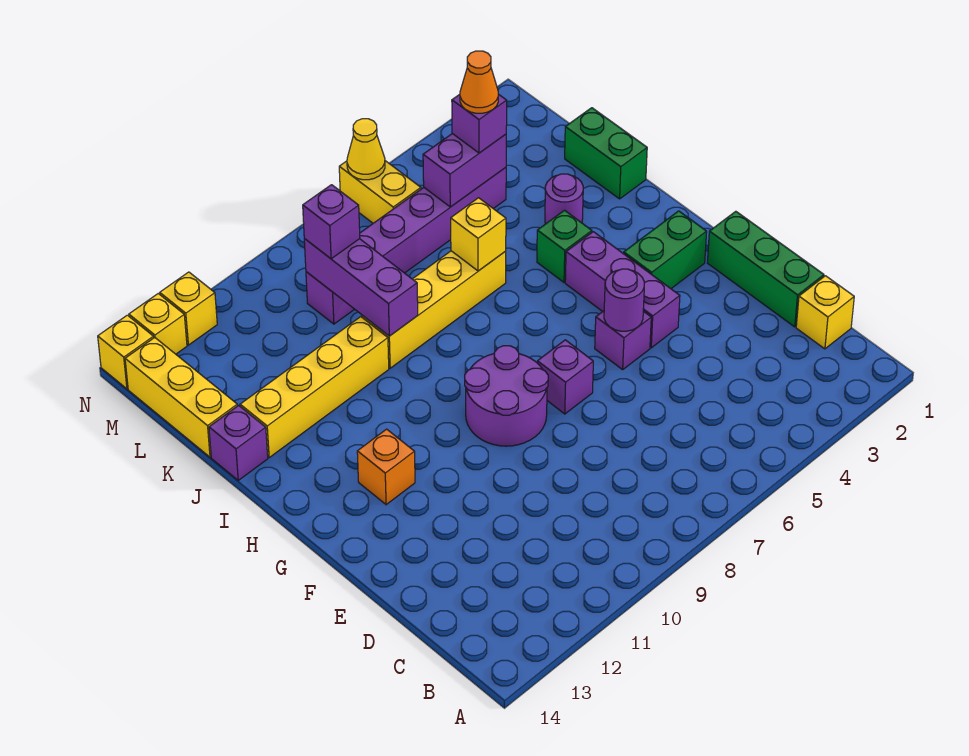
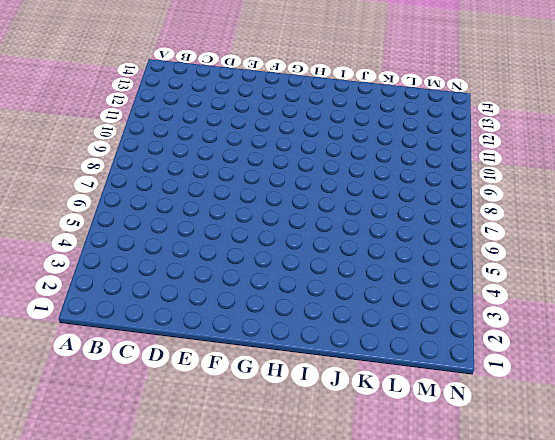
none -> yellow 1x1 brick [796,276,854,349]
none -> green 1x3 brick [707,211,824,327]
none -> purple 1x3 brick [565,232,680,348]

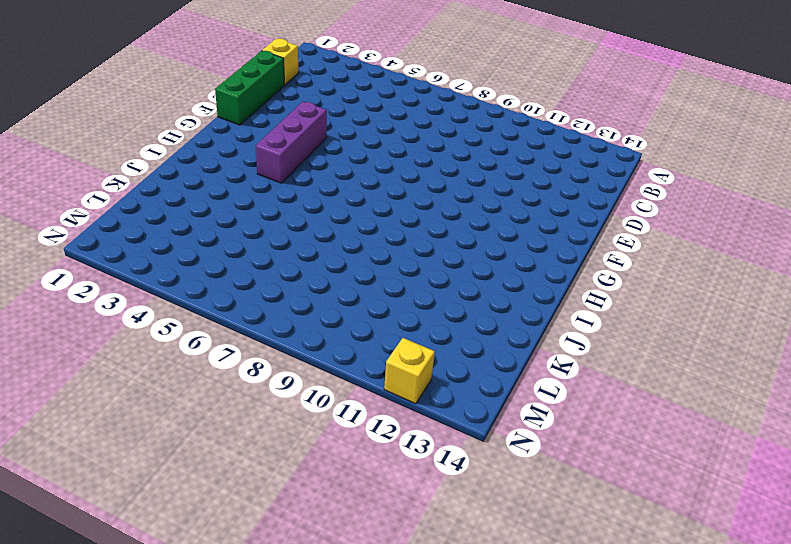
none -> purple 1x1 brick [595,311,651,370]
none -> purple 1x1 brick [537,340,593,414]
none -> purple 2x2 round brick [465,346,548,446]

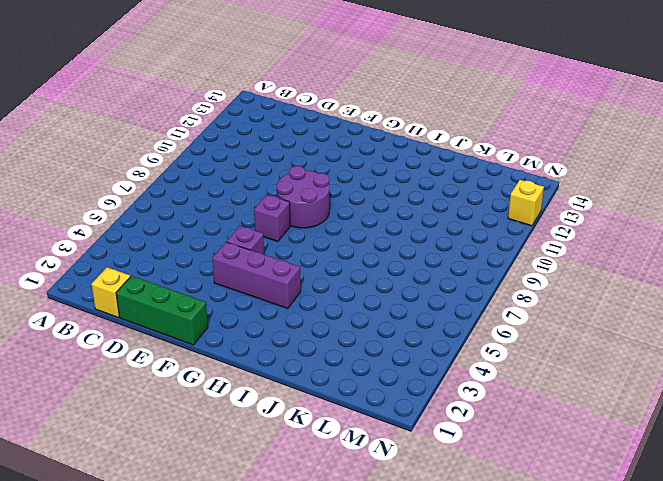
none -> green 1x2 brick [624,211,707,288]
none -> orange 1x1 brick [357,429,415,505]
none -> green 1x1 brick [537,210,592,282]

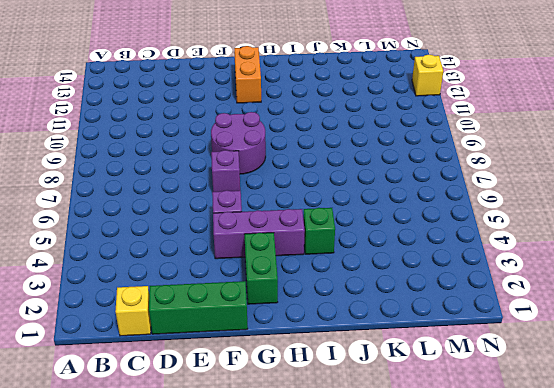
orange 1x2 brick [234,46,261,103] -> orange 1x1 brick [357,429,415,505]
none -> green 1x2 brick [565,108,647,199]
none -> purple 1x1 round brick [545,174,583,224]
none -> yellow 1x4 brick [362,251,506,368]

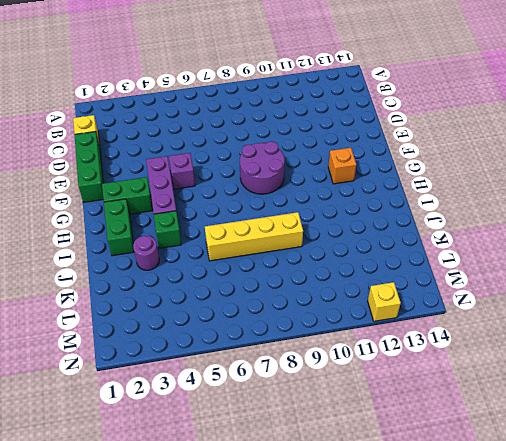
green 1x2 brick [104,199,134,256] -> green 1x2 brick moved to [565,108,647,199]
none -> purple 1x1 brick [537,340,593,414]
none -> yellow 1x4 brick [240,317,389,457]
none -> purple 1x1 brick [209,405,268,480]

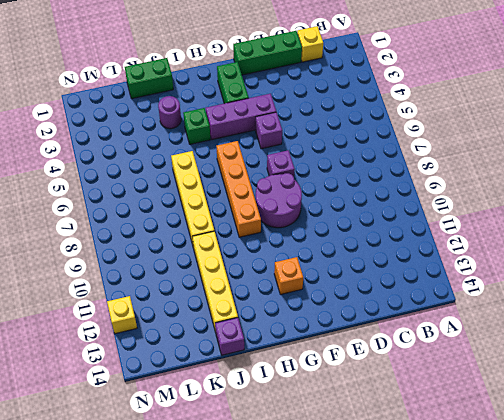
orange 1x4 brick [216,141,261,237] -> none
none -> yellow 1x3 brick [125,337,237,457]
none -> purple 1x6 brick [306,167,506,324]
none -> yellow 1x2 brick [339,161,421,223]

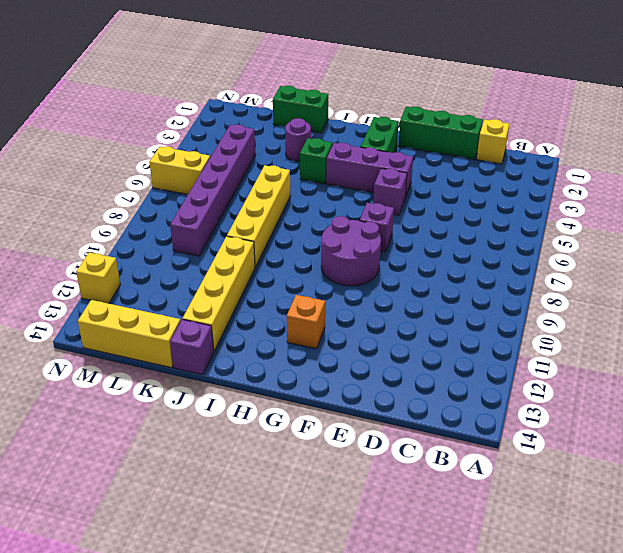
none -> yellow 1x1 brick [129,294,187,354]
none -> yellow 1x1 brick [98,315,154,389]
none -> purple 1x1 round brick [604,269,644,331]

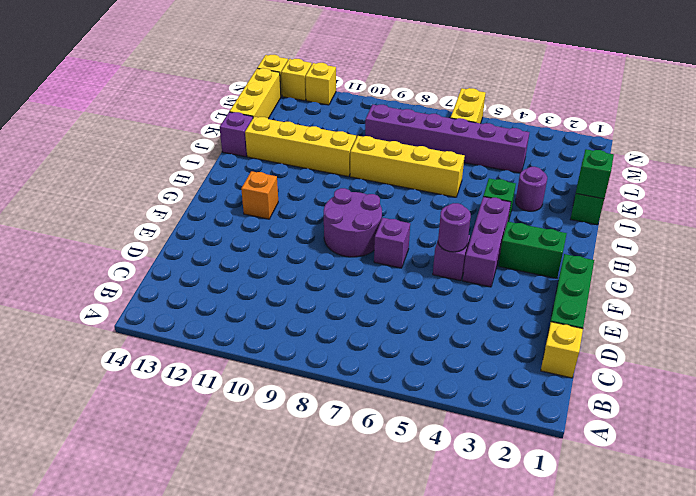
green 1x1 brick [576,149,614,199] -> none
none -> yellow 1x1 brick [451,198,506,271]
none -> purple 1x3 brick [304,239,418,336]
none -> purple 1x2 brick [423,134,506,207]

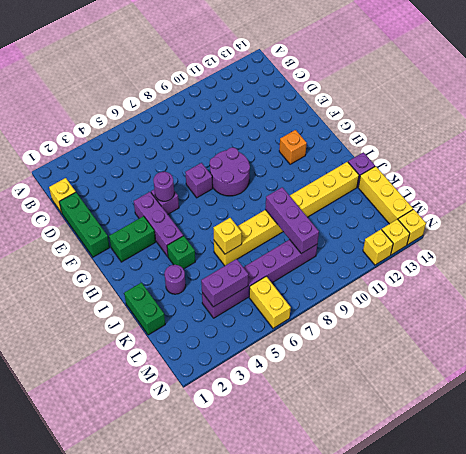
none -> yellow 1x1 cone [347,119,385,180]
none -> purple 1x1 brick [452,94,507,153]
none -> purple 1x1 brick [303,185,360,259]

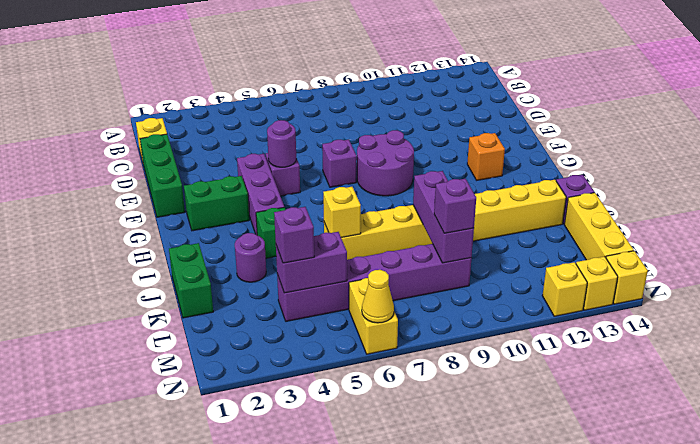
none -> orange 1x1 cone [460,51,498,113]

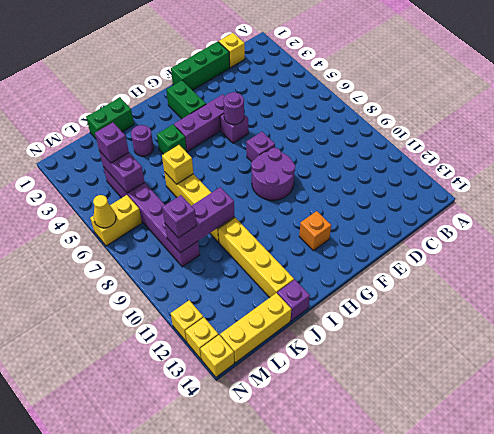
none -> orange 1x1 cone [460,51,498,113]

